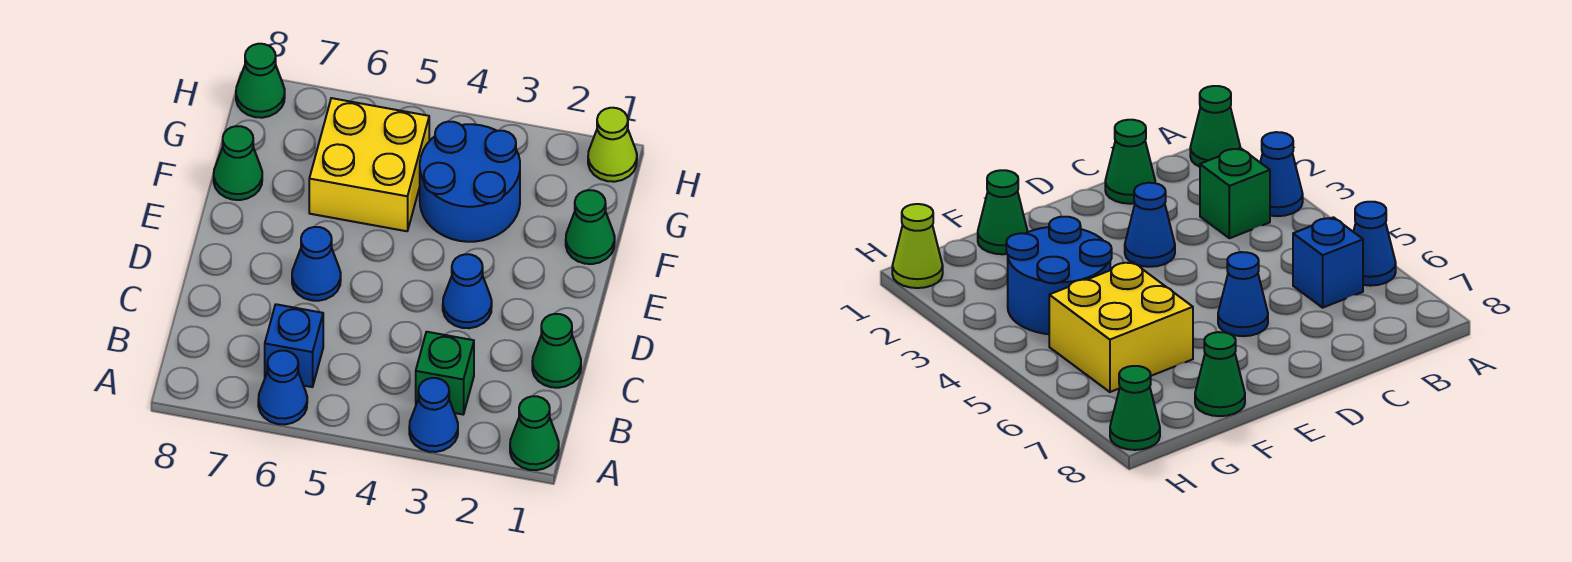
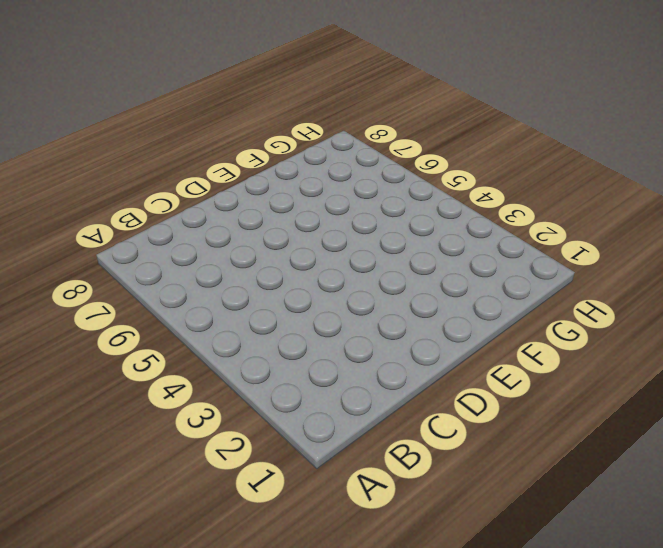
none -> green 1x1 cone [510,396,559,470]
none -> blue 1x1 cone [409,378,458,452]
none -> blue 1x1 cone [258,351,307,424]

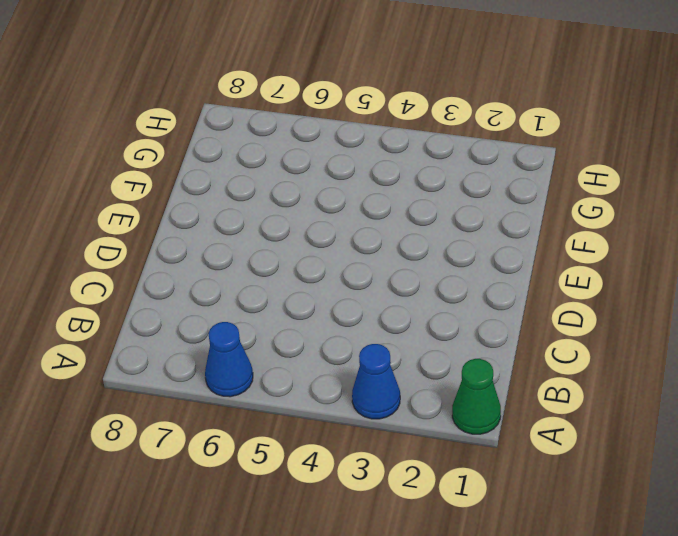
none -> green 1x1 brick [416,332,474,414]
none -> blue 1x1 brick [265,304,323,387]
none -> green 1x1 cone [532,314,581,388]

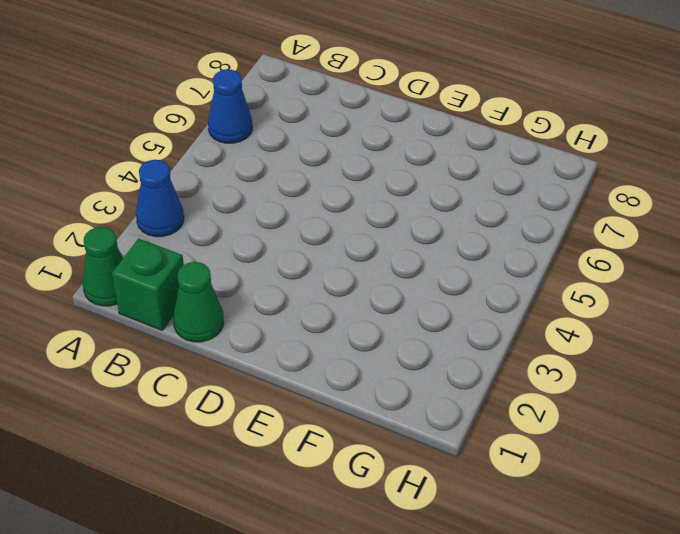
green 1x1 brick [112,239,184,330] -> green 1x1 brick moved to [416,332,474,414]
none -> blue 1x1 brick [265,304,323,387]
none -> blue 1x1 cone [443,254,492,328]
none -> blue 1x1 cone [292,227,341,301]

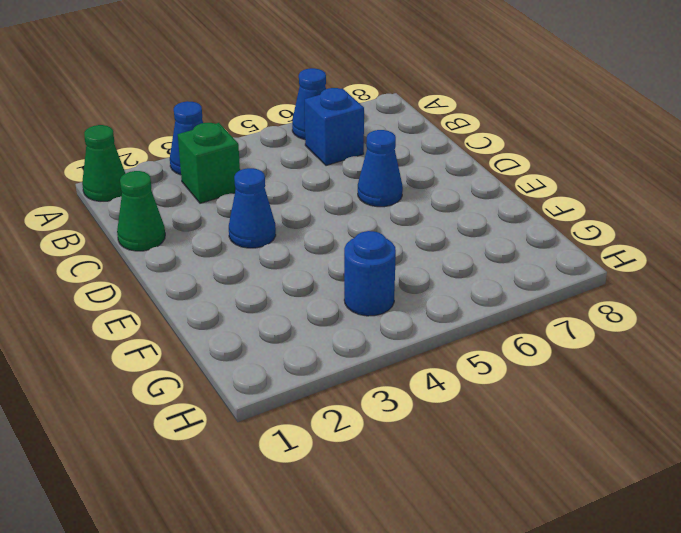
blue 1x1 round brick [344,231,396,316] -> blue 2x2 round brick [420,121,520,242]
none -> green 1x1 cone [566,190,615,264]
none -> yellow 2x2 brick [309,98,429,231]
none -> green 1x1 cone [214,126,262,200]

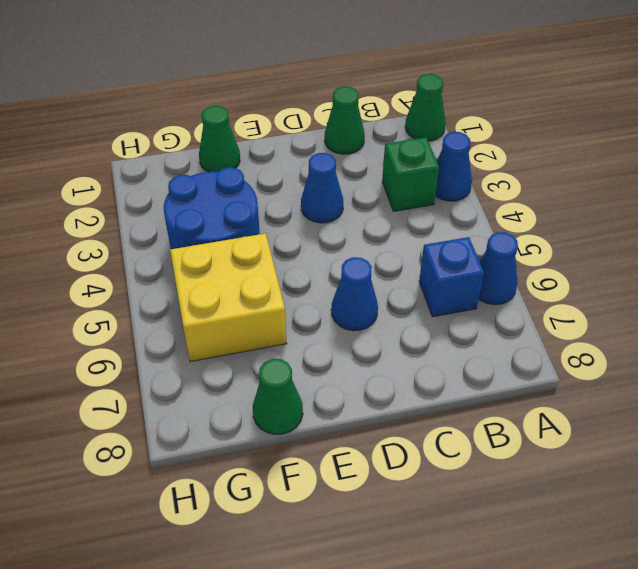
none -> lime 1x1 cone [588,108,637,182]
none -> green 1x1 cone [236,44,285,118]

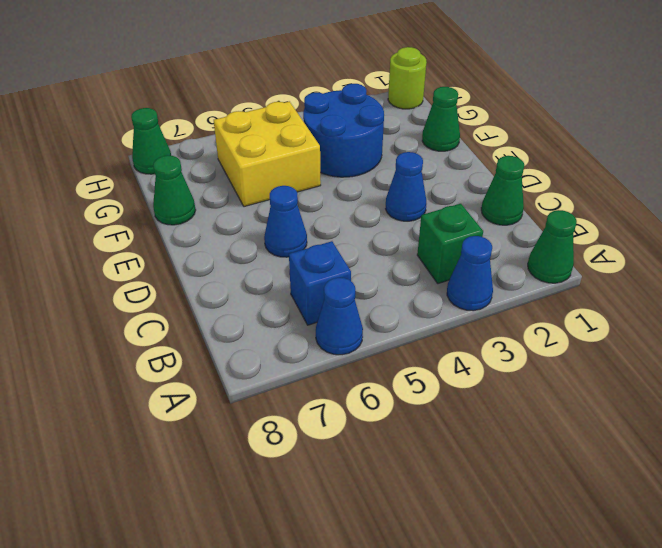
lime 1x1 round brick [388,47,427,109] -> lime 1x1 cone [588,108,637,182]

